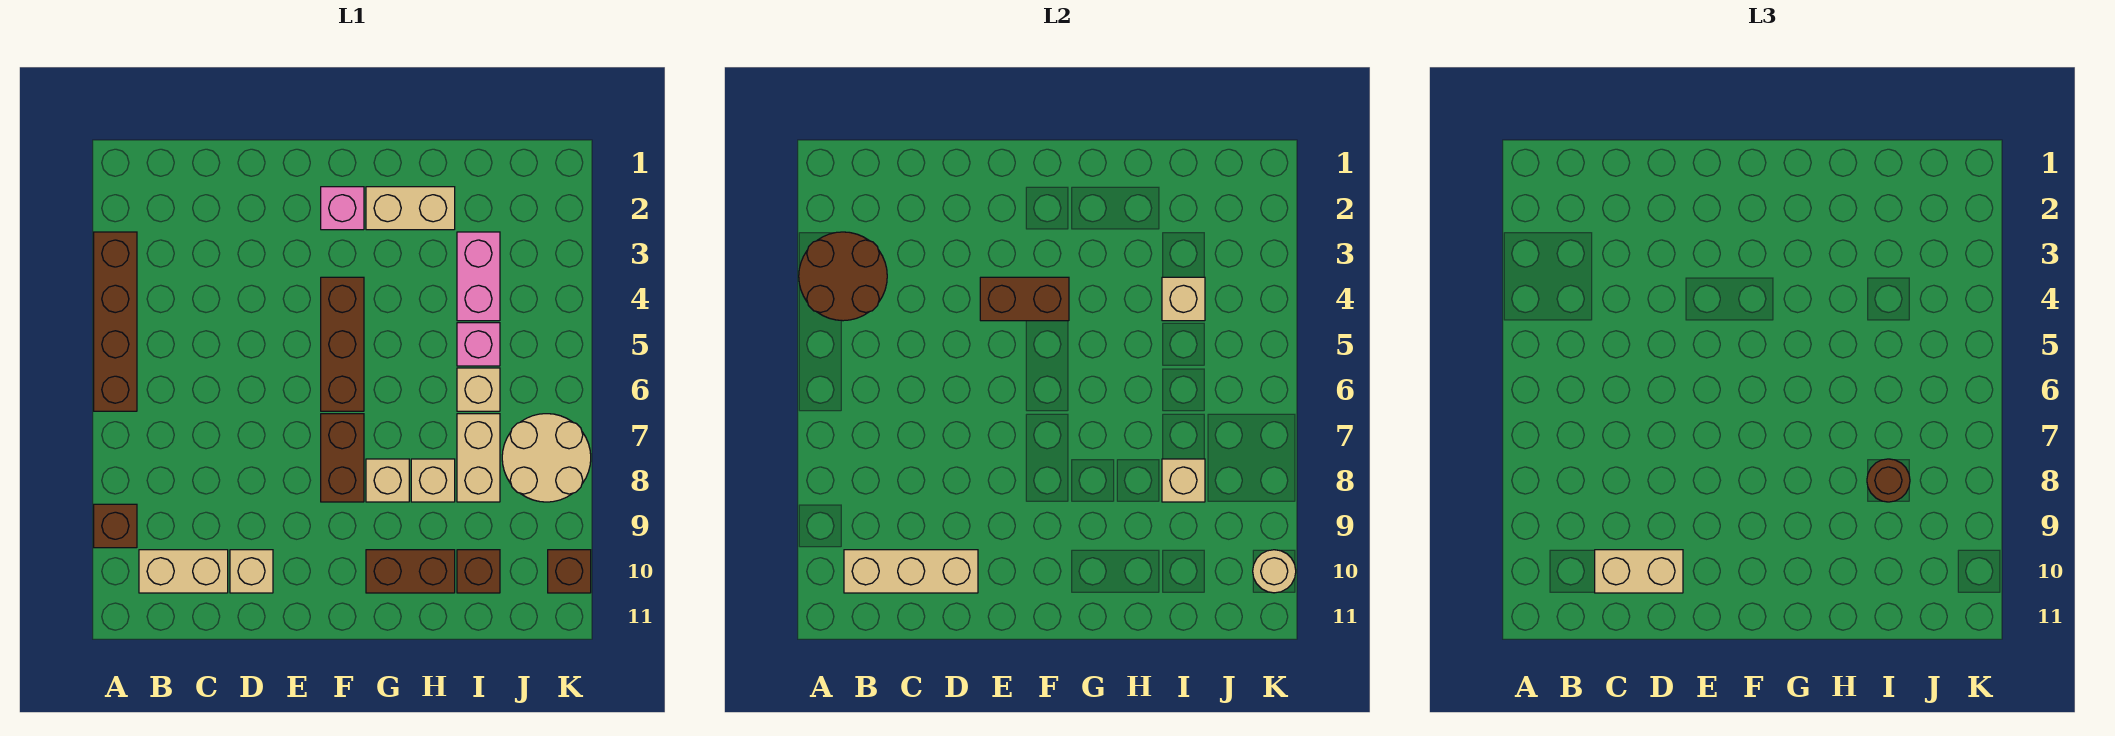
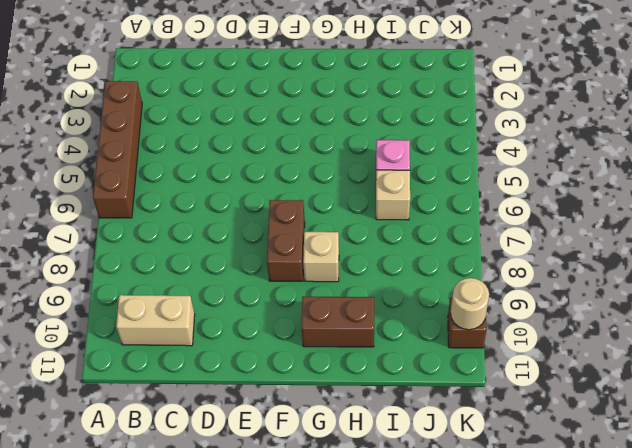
none -> brown 1x1 brick [94,504,137,548]
none -> tan 1x1 brick [230,550,273,593]
none -> pink 1x1 brick [321,187,364,230]

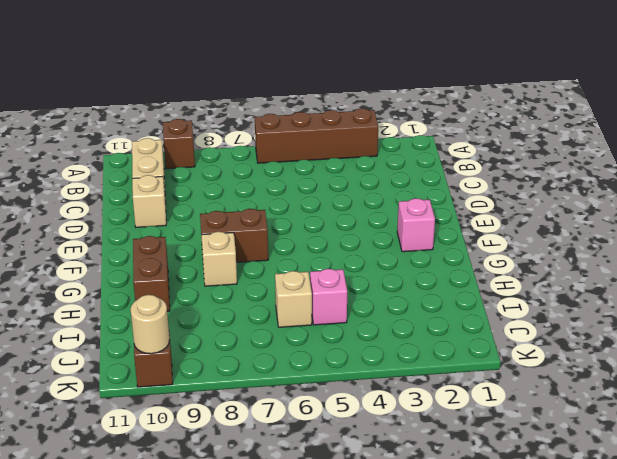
none -> brown 1x3 brick [321,277,364,411]
none -> tan 1x2 brick [366,187,455,230]
none -> tan 1x1 brick [411,459,455,502]

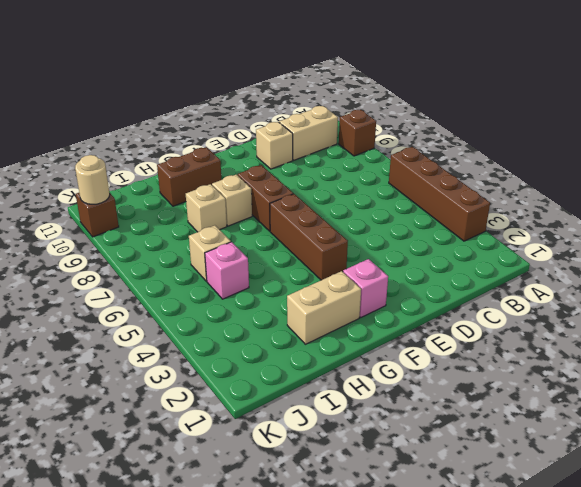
none -> pink 1x2 brick [457,232,500,321]
none -> tan 1x2 brick [457,414,500,502]
none -> brown 1x1 brick [457,550,500,593]

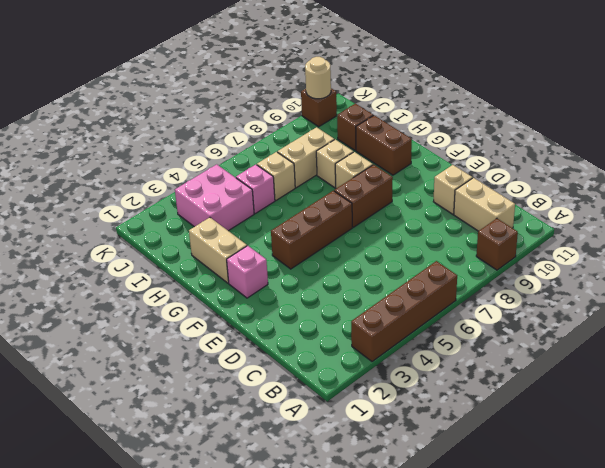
pink 2x2 brick [175,164,254,231] -> pink 1x2 brick [457,232,500,321]
none -> tan 2x2 round brick [502,414,591,502]
none -> brown 2x2 round brick [799,232,887,321]
none -> tan 1x3 brick [844,550,978,593]

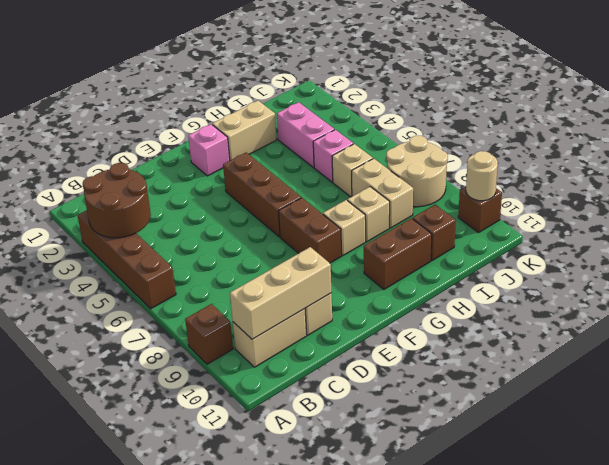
none -> brown 1x2 brick [980,277,1069,321]
none -> tan 1x1 brick [1162,277,1205,321]
none -> tan 1x1 brick [1162,459,1205,502]

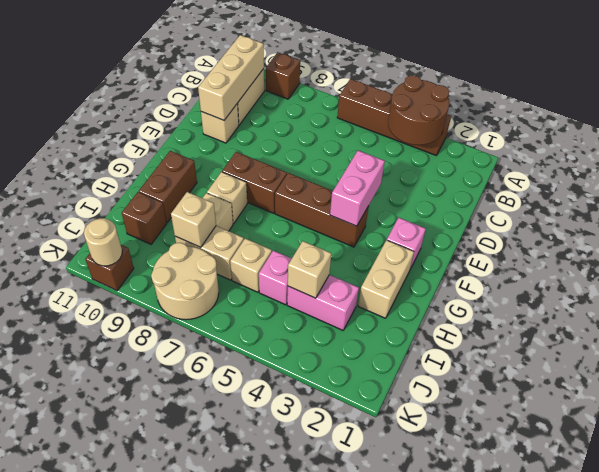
pink 1x2 brick [330,150,385,226] -> brown 1x2 brick [980,277,1069,321]
none -> tan 1x2 brick [1595,550,1683,593]
none -> brown 1x1 round brick [1867,459,1910,502]

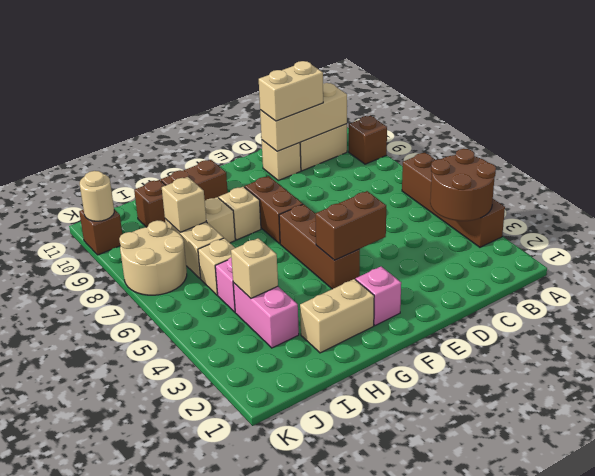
none -> brown 1x1 round brick [1867,459,1910,502]

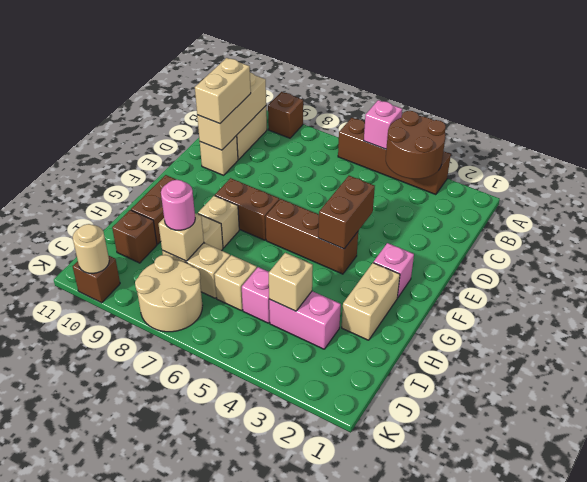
pink 1x1 brick [364,100,402,149] -> none
pink 1x1 round brick [161,180,195,230] -> brown 1x1 round brick [1867,459,1910,502]

